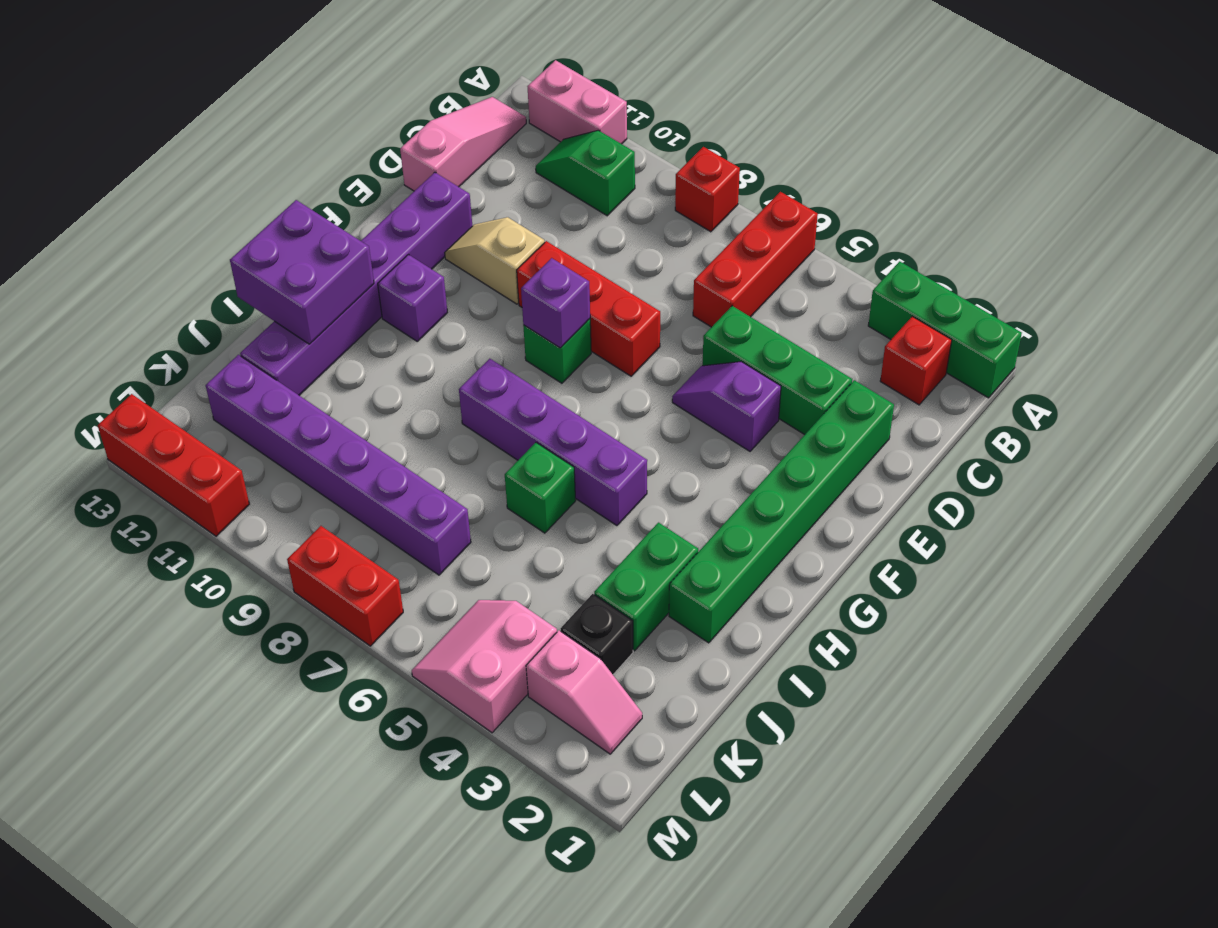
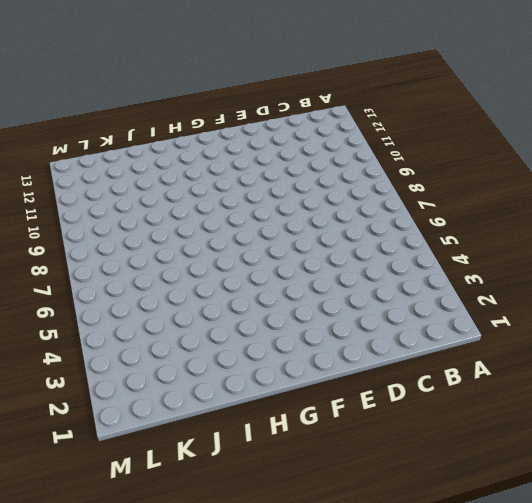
none -> green 1x3 brick [868,261,1022,398]
none -> red 1x3 brick [693,192,818,327]
none -> red 1x1 brick [675,147,740,232]

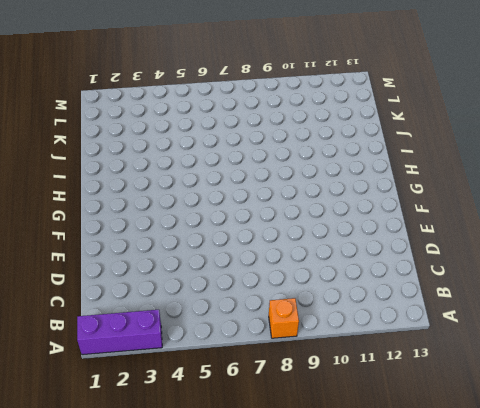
purple 1x3 brick [77,310,162,355] -> green 1x3 brick [868,261,1022,398]
orange 1x1 brick [269,298,299,338] -> red 1x1 brick [675,147,740,232]
none -> red 1x3 brick [693,192,818,327]
none -> pink 1x2 brick [527,60,627,144]
none -> red 1x1 brick [880,316,952,405]

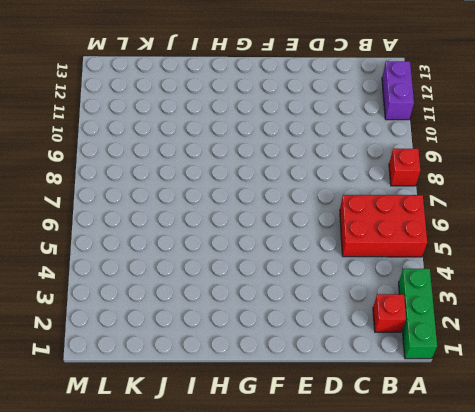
red 2x3 brick [340,195,427,257] -> red 1x3 brick [693,192,818,327]
purple 1x2 brick [382,61,414,120] -> pink 1x2 brick [527,60,627,144]
none -> green 1x2 slope [536,130,635,216]
none -> pink 1x3 slope [400,97,526,191]
none -> green 1x6 brick [669,380,894,643]

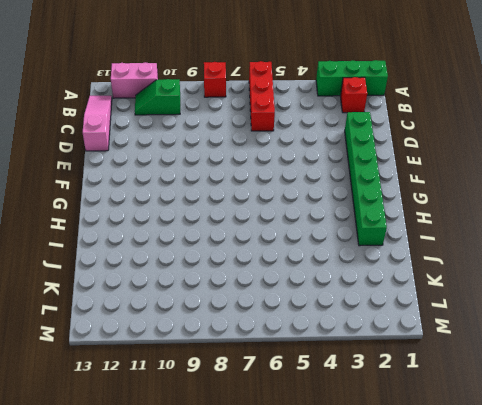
none -> green 1x3 brick [702,306,852,435]
none -> purple 1x2 slope [672,362,781,451]
none -> red 1x3 brick [517,241,660,376]

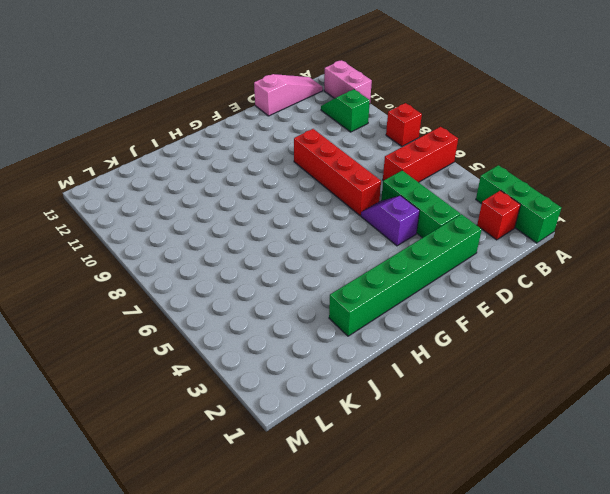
red 1x4 brick [294,129,381,215] -> red 1x3 brick [517,241,660,376]
none -> tan 1x2 slope [445,217,545,304]
none -> purple 1x6 brick [240,172,472,395]
none -> green 1x1 brick [523,319,591,383]

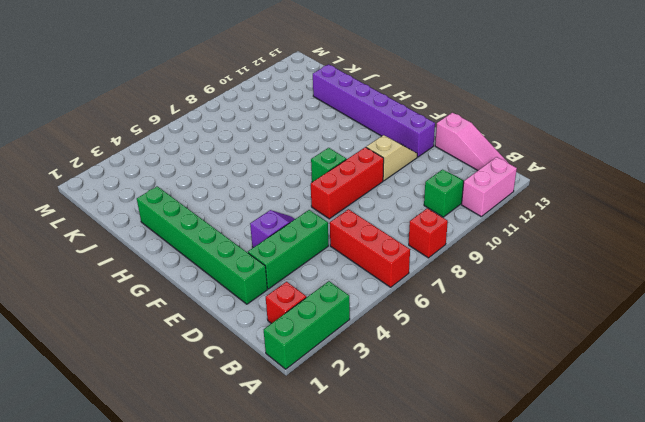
none -> purple 1x1 brick [378,255,447,341]
none -> purple 1x4 brick [459,359,647,526]
none -> green 1x2 brick [594,523,698,651]

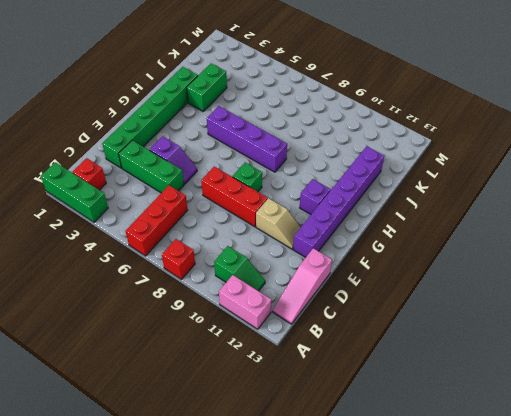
none -> green 1x1 brick [505,443,576,533]
none -> black 1x1 brick [561,594,633,674]
none -> purple 1x6 brick [206,355,471,575]

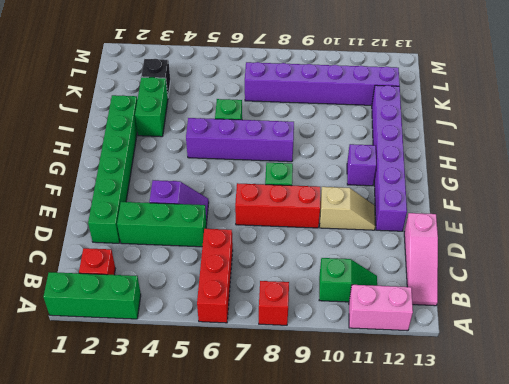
none -> pink 1x2 slope [526,630,642,754]
none -> pink 2x2 slope [412,600,557,733]
none -> red 1x2 brick [287,526,403,646]

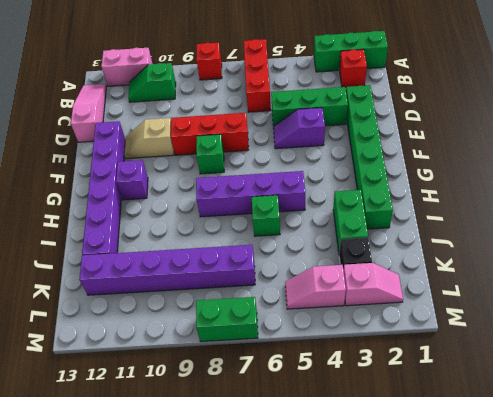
pink 1x2 slope [285,265,346,309] -> pink 2x2 slope [412,600,557,733]
green 1x2 brick [196,297,258,342] -> red 1x2 brick [287,526,403,646]
none -> red 1x3 brick [98,394,249,536]
none -> purple 1x1 brick [521,258,590,348]
none -> purple 2x2 brick [230,200,374,344]

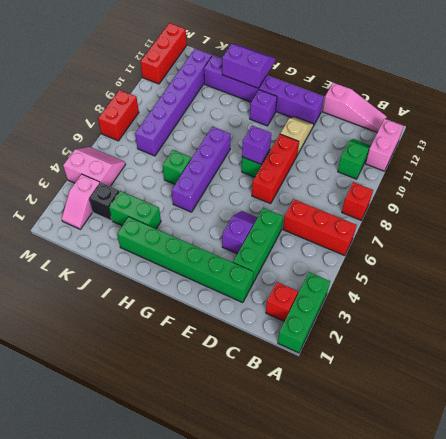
purple 2x2 slope [222,44,276,88] -> purple 2x2 brick [230,200,374,344]

